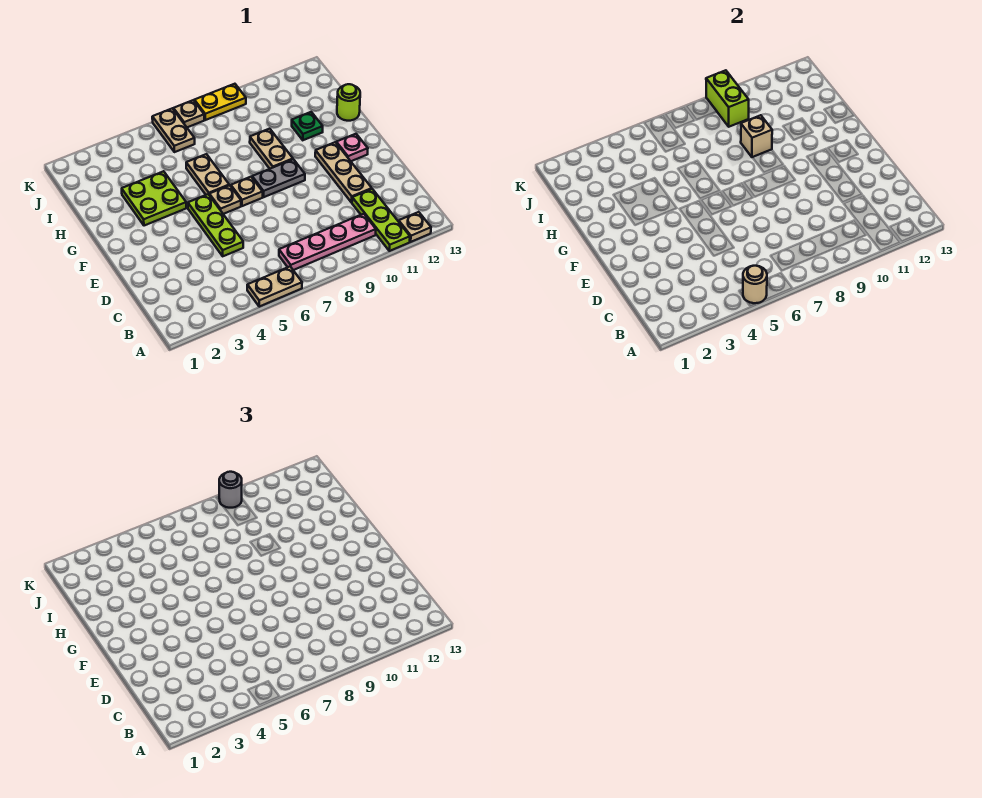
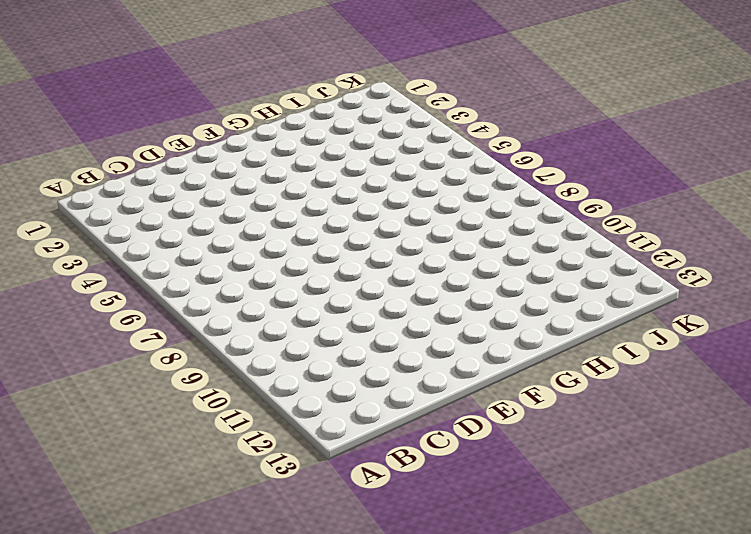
none -> tan 1x2 plate [247,267,302,307]
none -> lime 1x3 plate [352,189,410,251]
none -> tan 1x1 plate [399,212,431,242]

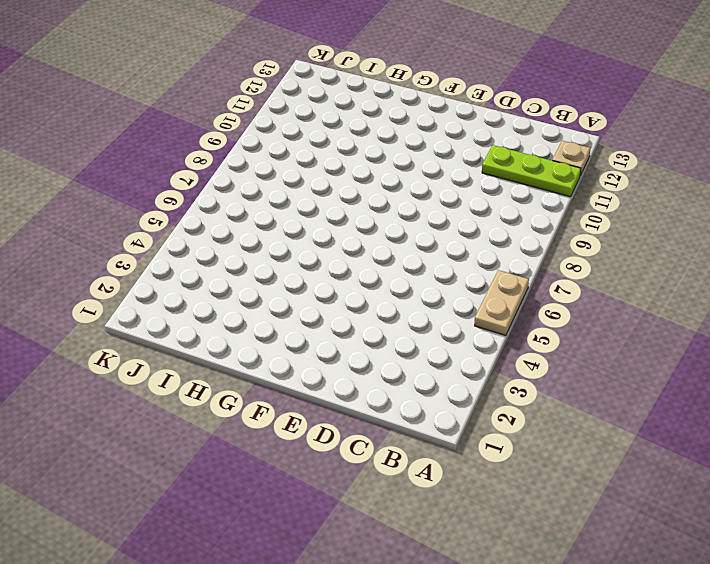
none -> pink 1x4 plate [279,214,376,270]
none -> lime 1x3 plate [188,194,243,256]
none -> tan 1x3 plate [315,142,372,202]

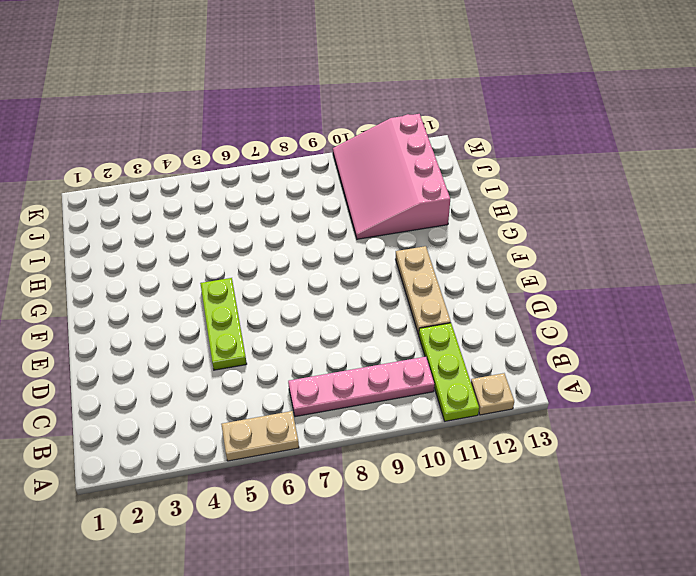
pink 3x4 slope [333,114,450,239] -> green 1x1 plate [292,112,323,140]
none -> tan 1x1 plate [209,185,241,214]
none -> tan 1x1 plate [231,177,263,206]
none -> grey 1x2 plate [252,159,305,197]

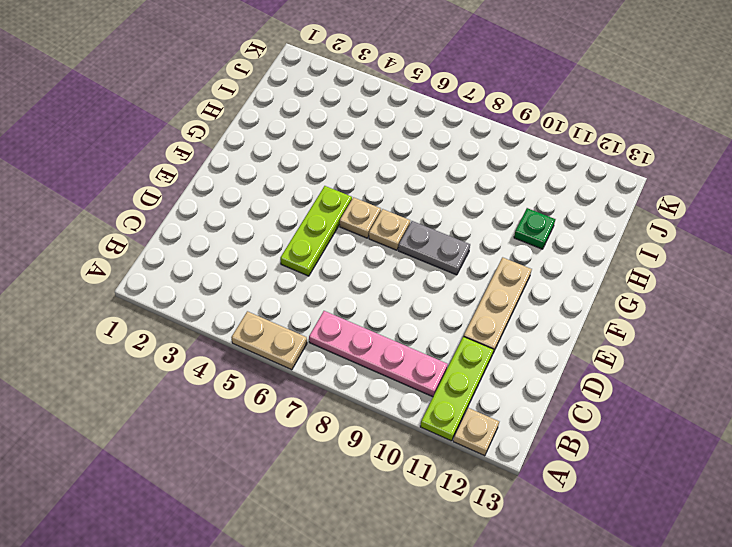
none -> pink 1x1 plate [336,134,368,161]
none -> lime 2x2 plate [122,171,186,226]
none -> tan 1x2 plate [186,154,229,195]

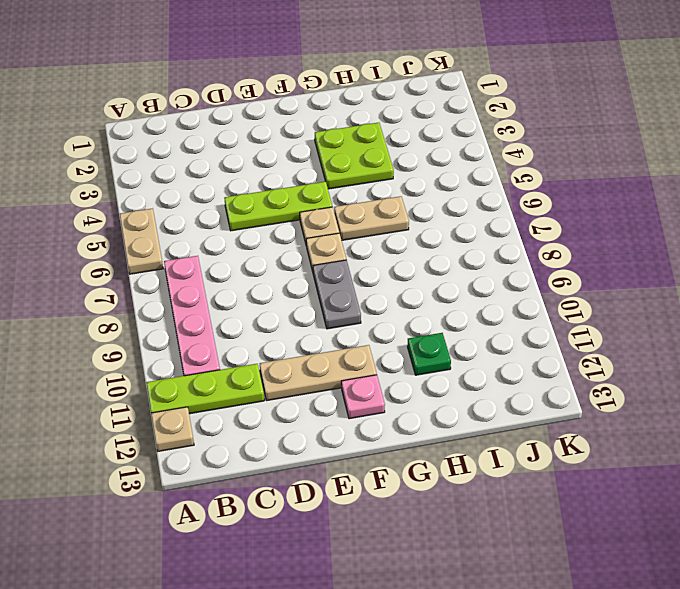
none -> tan 1x2 plate [250,129,293,169]
none -> lime 1x1 round brick [337,84,360,121]
none -> tan 1x2 plate [152,108,195,152]

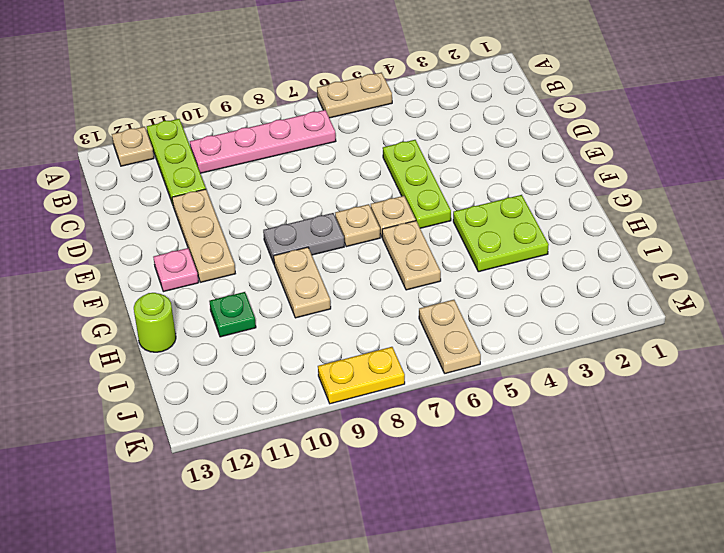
none -> tan 1x1 plate [173,100,204,127]
none -> tan 1x1 round brick [743,266,767,303]
none -> tan 1x1 brick [741,115,772,157]

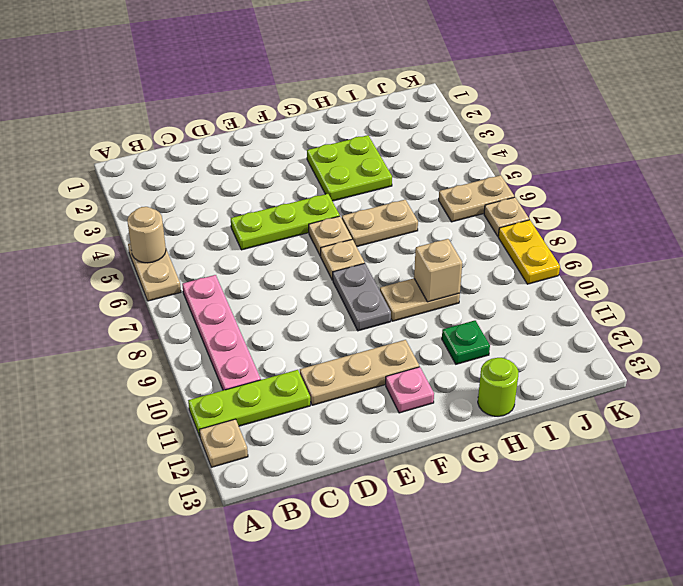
none -> lime 1x2 brick [706,70,749,127]
none -> grey 1x1 round brick [219,472,242,508]

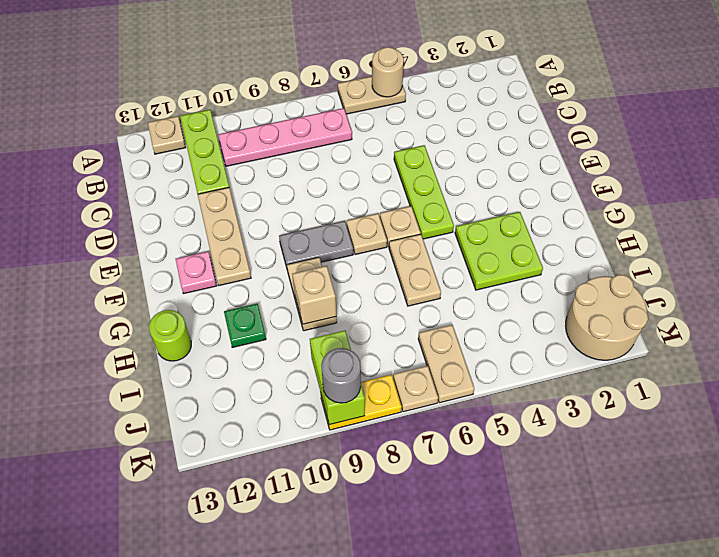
tan 2x2 round brick [565,275,648,360] -> none

